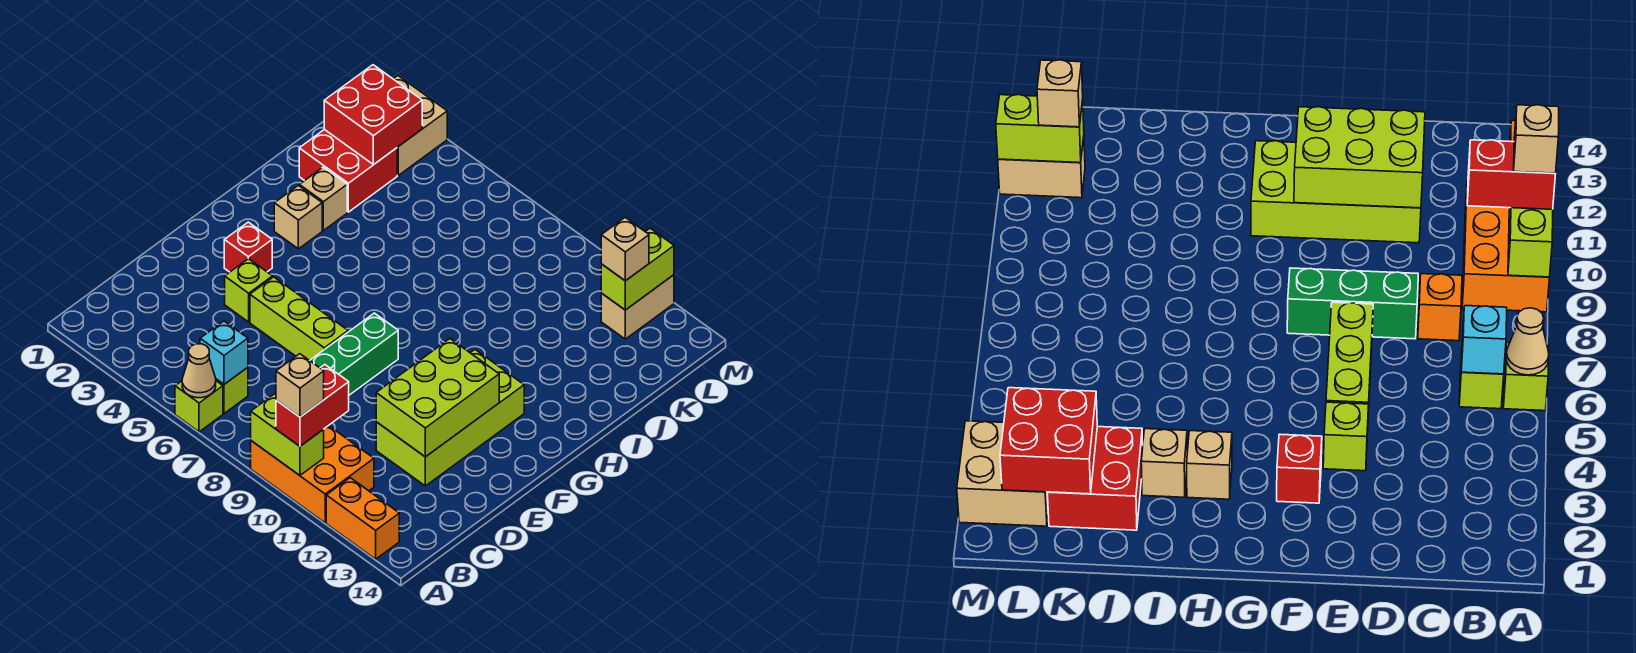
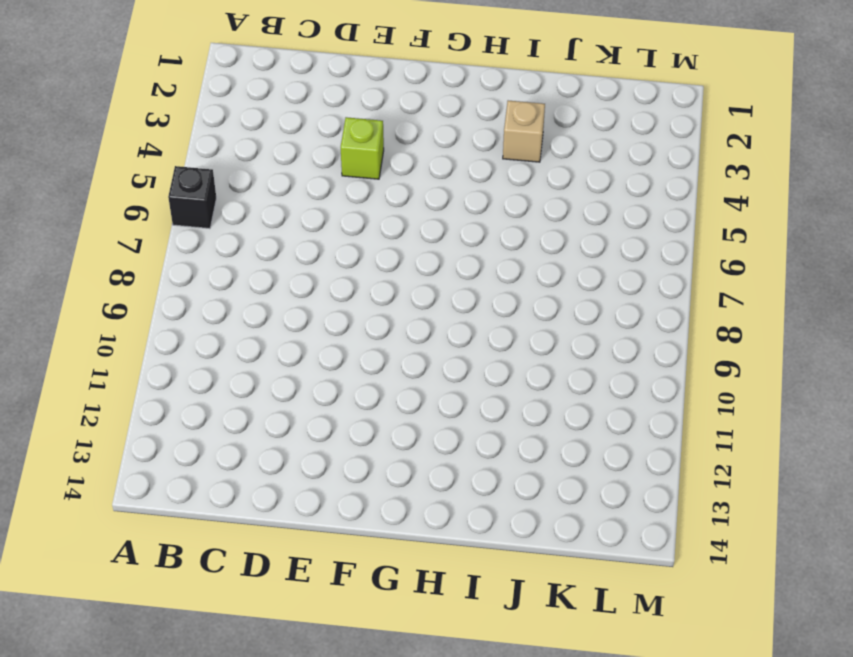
black 1x1 brick [168,166,216,229] -> lime 1x1 brick [175,381,223,432]
none -> orange 2x3 brick [251,426,374,523]
none -> orange 1x2 brick [326,478,399,559]
none -> lime 1x1 brick [216,367,248,413]

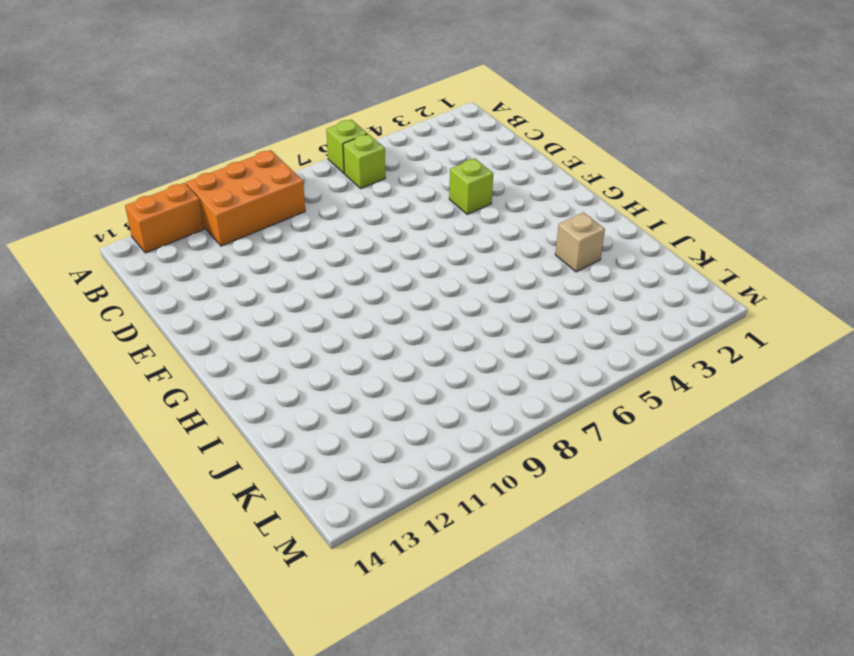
none -> orange 1x1 brick [1418,274,1462,341]
none -> green 1x3 brick [310,313,398,395]
none -> lime 2x4 brick [376,350,524,486]

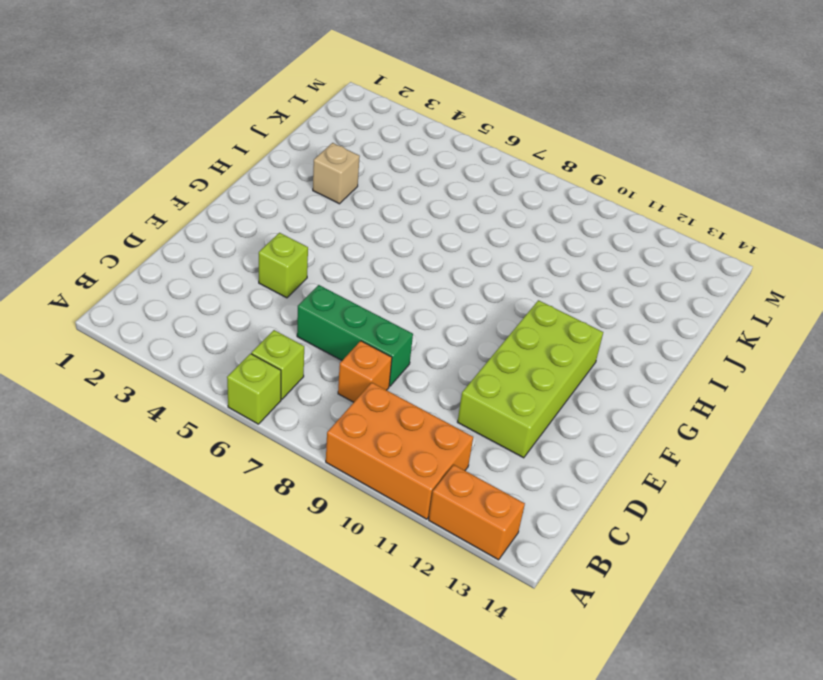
green 1x3 brick [297,285,413,386] -> green 1x3 brick turned to [310,313,398,395]
none -> lime 1x3 brick [250,277,348,361]
none -> red 1x1 brick [224,222,272,272]
none -> tan 1x1 brick [274,186,322,249]

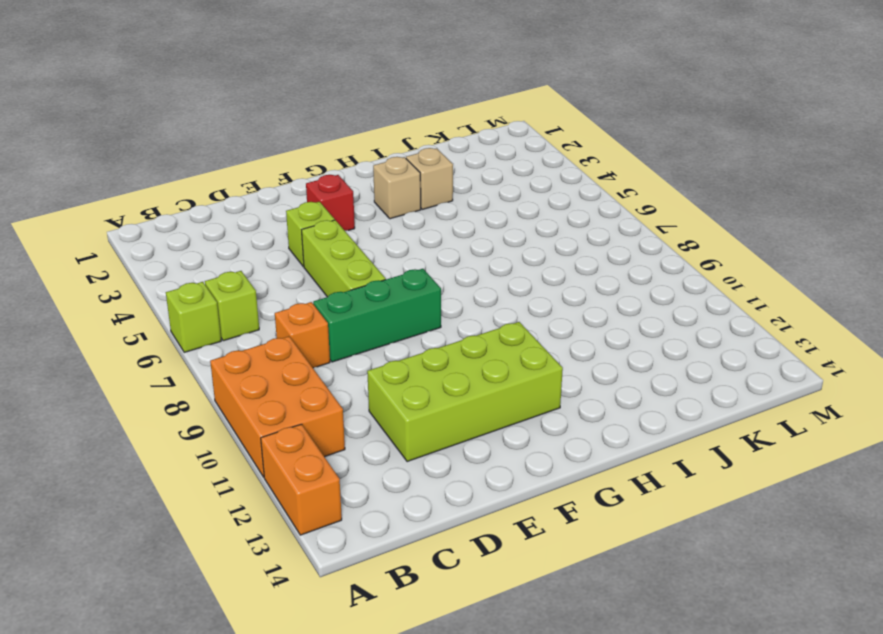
none -> red 2x2 brick [299,129,397,212]
none -> tan 2x2 brick [394,76,447,175]
none -> tan 1x2 brick [601,275,674,339]

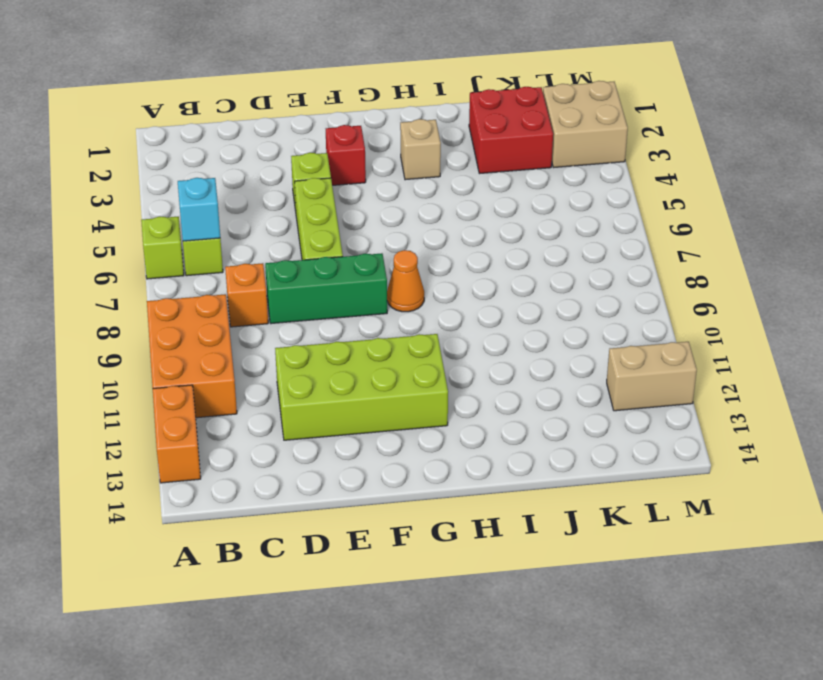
orange 1x1 cone [387,250,424,312] -> none
none -> tan 1x1 brick [299,167,347,230]
none -> tan 1x1 cone [182,344,216,398]
none -> lime 1x2 brick [251,394,324,475]

